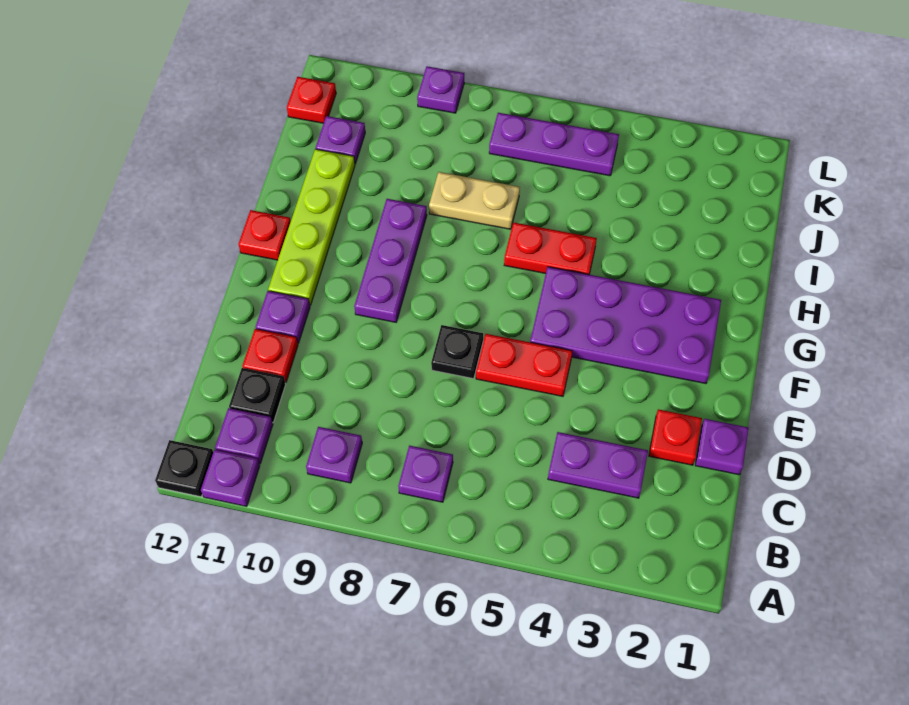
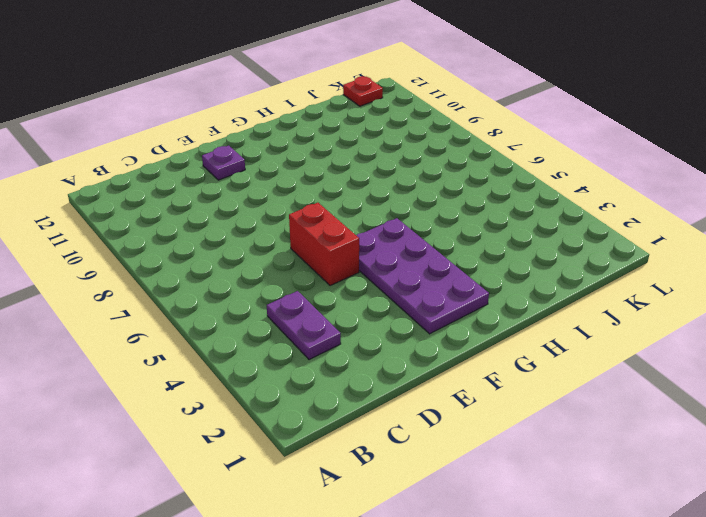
red 1x2 brick [289,203,359,286] -> red 1x2 plate [476,334,572,396]
none -> purple 1x1 plate [201,450,260,506]
none -> black 1x1 plate [155,440,213,497]
none -> purple 1x1 plate [398,445,453,502]

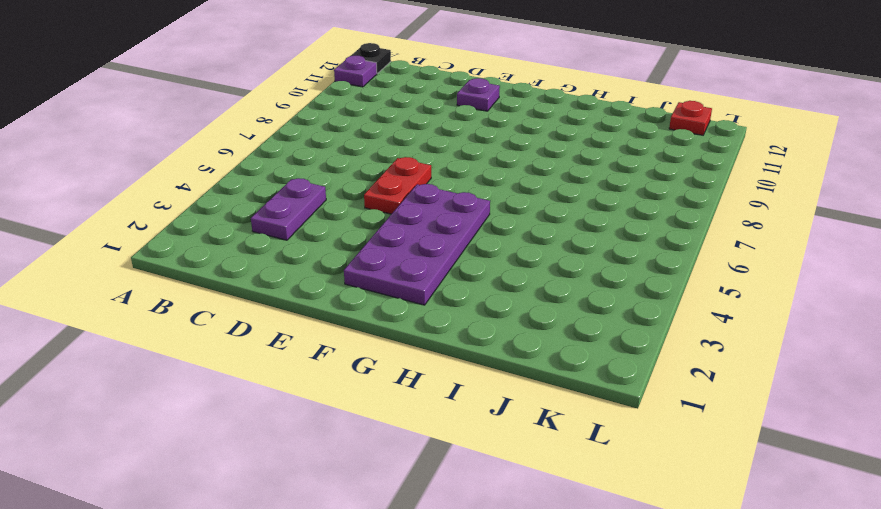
none -> purple 1x1 plate [398,445,453,502]
none -> purple 1x1 plate [306,427,362,483]
none -> purple 1x1 plate [215,408,273,464]

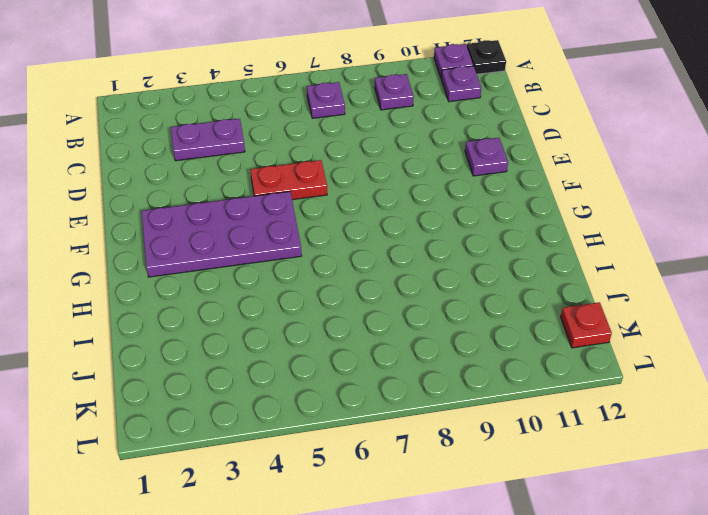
none -> black 1x1 plate [229,368,286,422]
none -> purple 1x1 plate [695,419,749,475]
none -> red 1x1 plate [649,409,702,465]

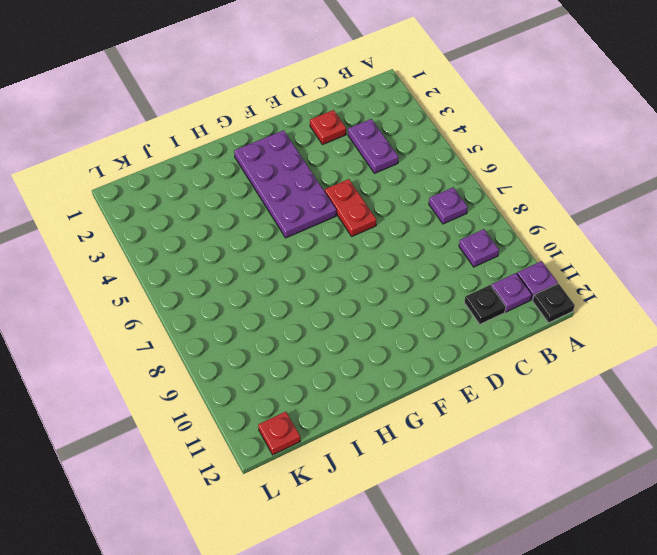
none -> purple 1x1 plate [695,419,749,475]
none -> red 1x1 plate [242,329,298,382]
none -> black 1x1 plate [431,325,483,379]

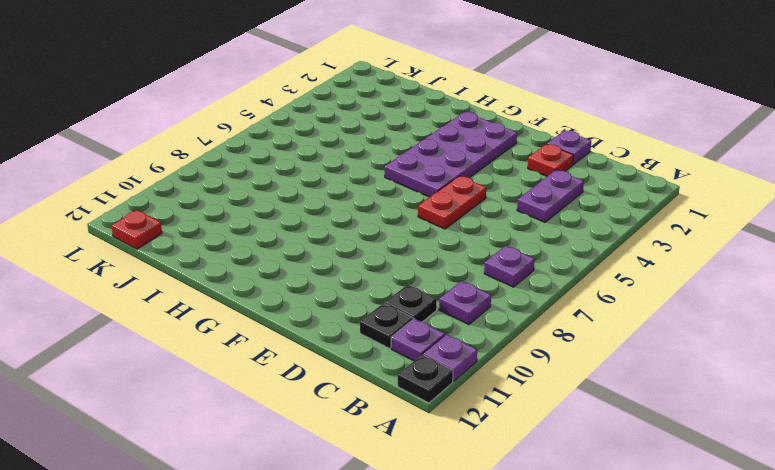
black 1x1 plate [385,285,437,322] -> black 1x1 plate moved to [431,325,483,379]
none -> red 1x1 plate [242,329,298,382]
none -> purple 1x1 plate [256,291,310,343]
none -> purple 1x3 plate [354,199,427,322]

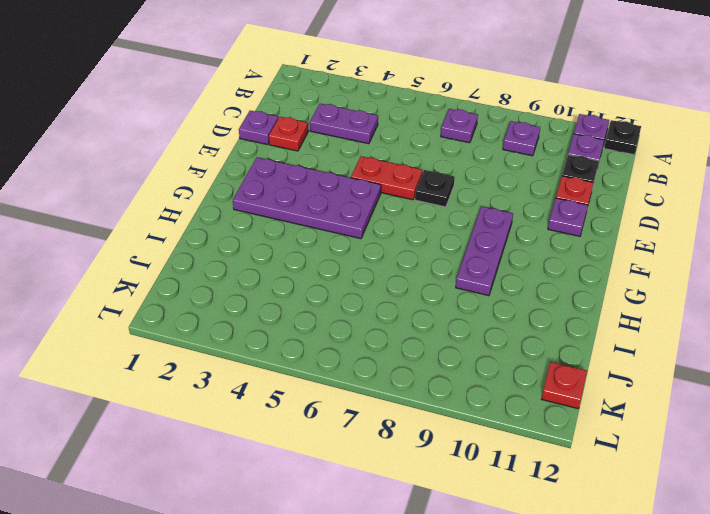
none -> lime 1x4 plate [268,149,355,305]
none -> red 1x1 plate [239,210,291,260]
none -> red 1x2 plate [504,222,597,275]

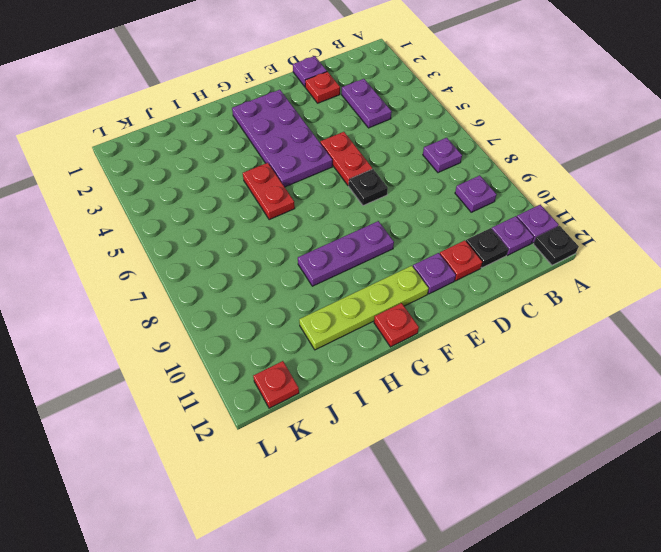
none -> tan 1x2 plate [429,172,520,229]
none -> purple 1x1 plate [316,116,365,164]
none -> purple 1x3 plate [489,113,619,176]

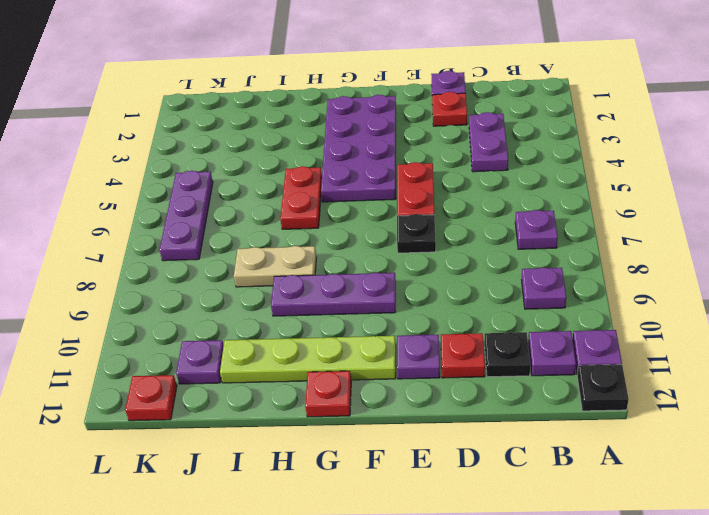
tan 1x2 plate [234,246,316,287] -> tan 1x2 plate turned to [429,172,520,229]
none -> purple 1x1 plate [417,66,464,113]

